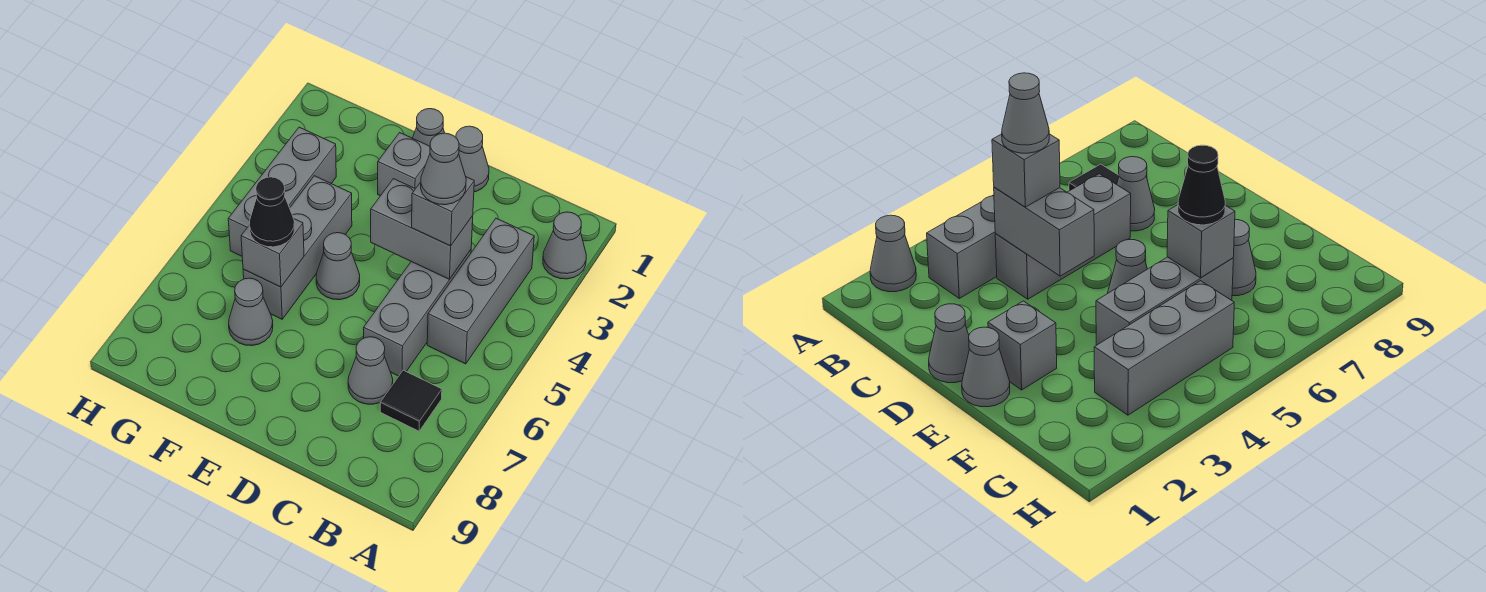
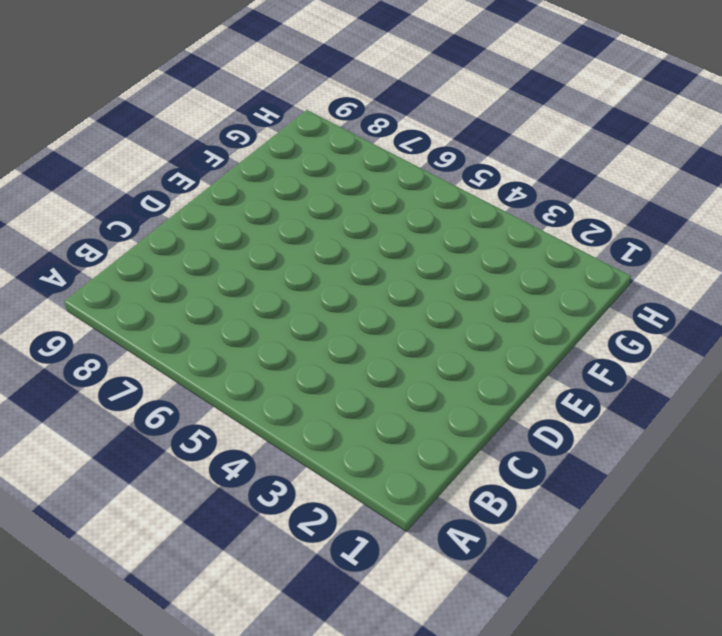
none -> grey 1x1 cone [543,212,586,279]
none -> grey 1x3 brick [427,218,534,364]
none -> black 1x1 tile [380,370,442,431]

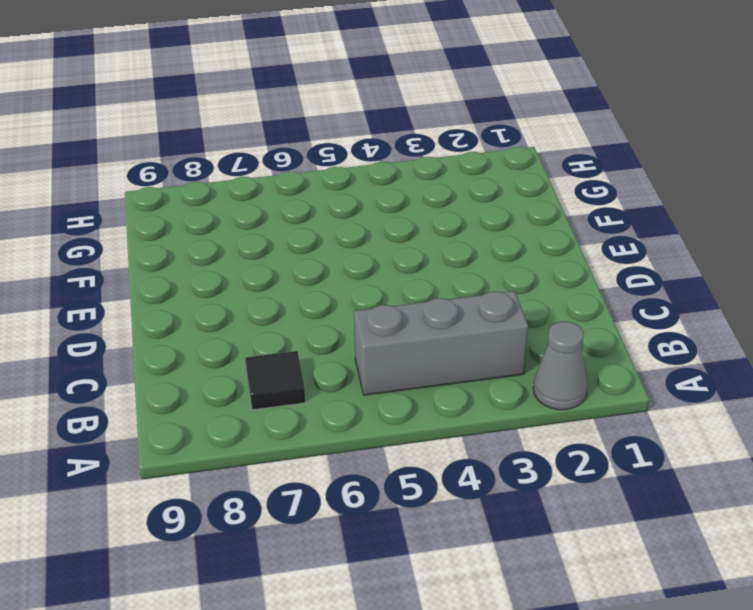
none -> grey 1x3 brick [364,250,471,376]
none -> grey 1x1 cone [348,337,393,404]
none -> grey 1x1 cone [456,126,489,192]

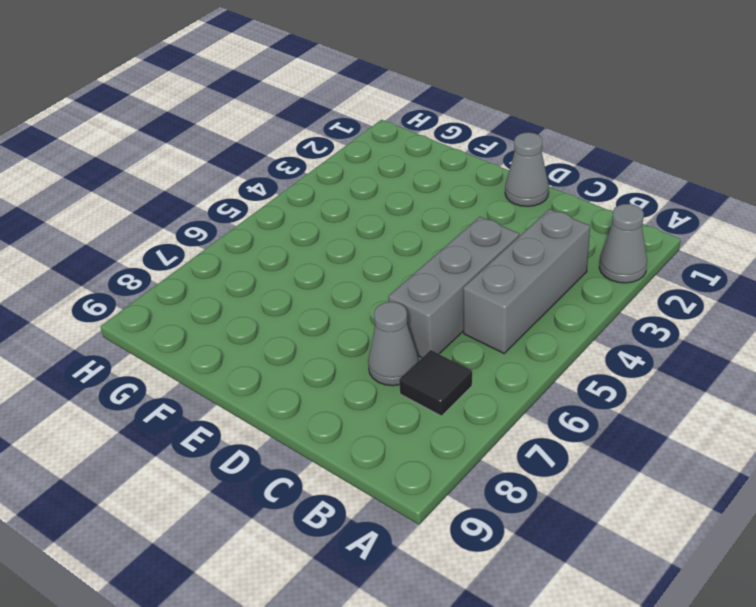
none -> grey 1x1 cone [413,109,445,146]
none -> grey 1x1 brick [378,133,430,196]
none -> grey 1x1 cone [316,233,360,300]

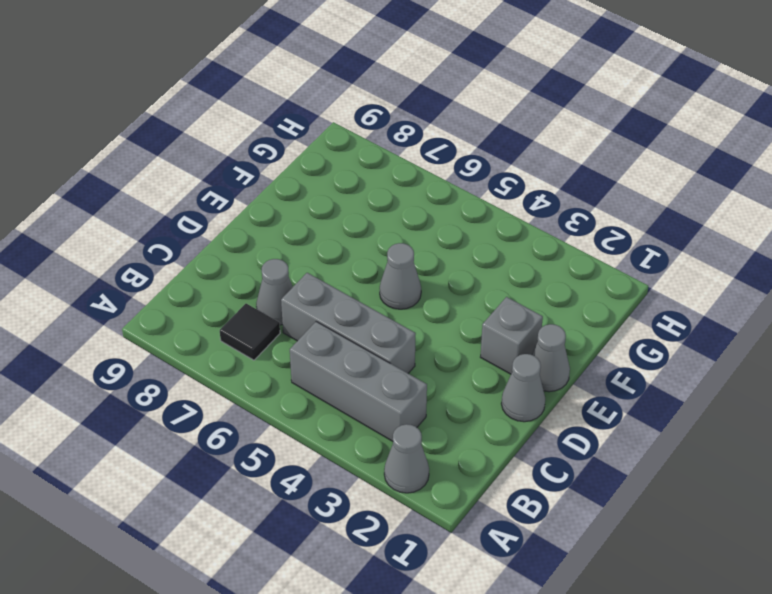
none -> grey 1x3 brick [243,176,352,319]
none -> grey 1x1 cone [229,278,273,346]
none -> grey 1x3 brick [228,127,336,256]

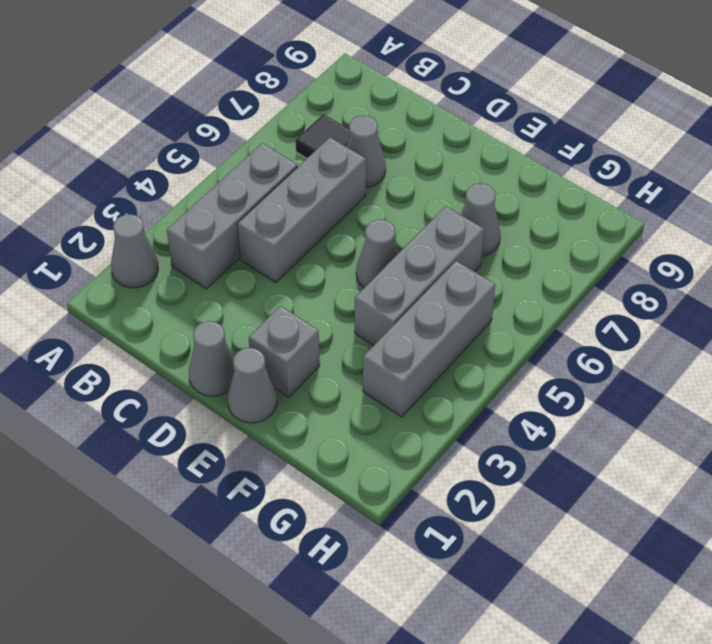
none -> grey 1x2 brick [371,179,473,279]
none -> grey 1x1 brick [241,219,304,287]
none -> grey 1x1 brick [412,177,474,246]

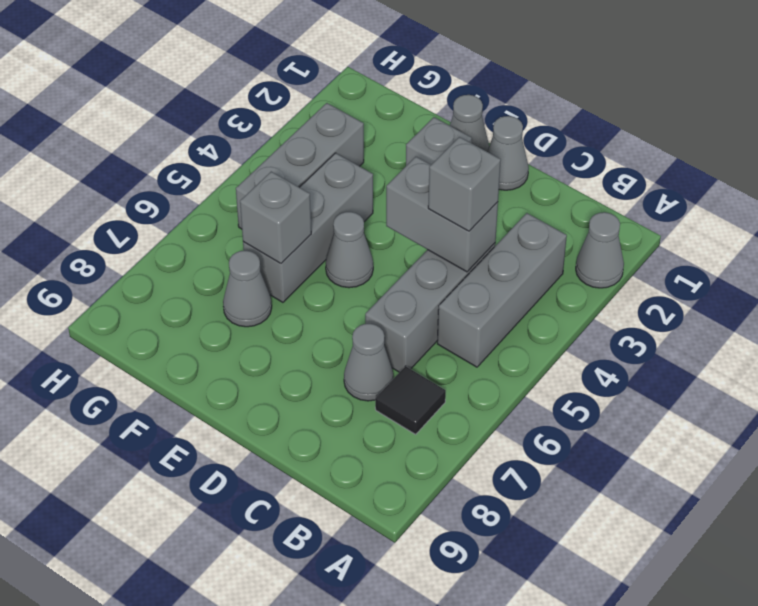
none -> black 1x1 cone [249,177,295,247]
none -> grey 1x1 cone [421,133,466,205]

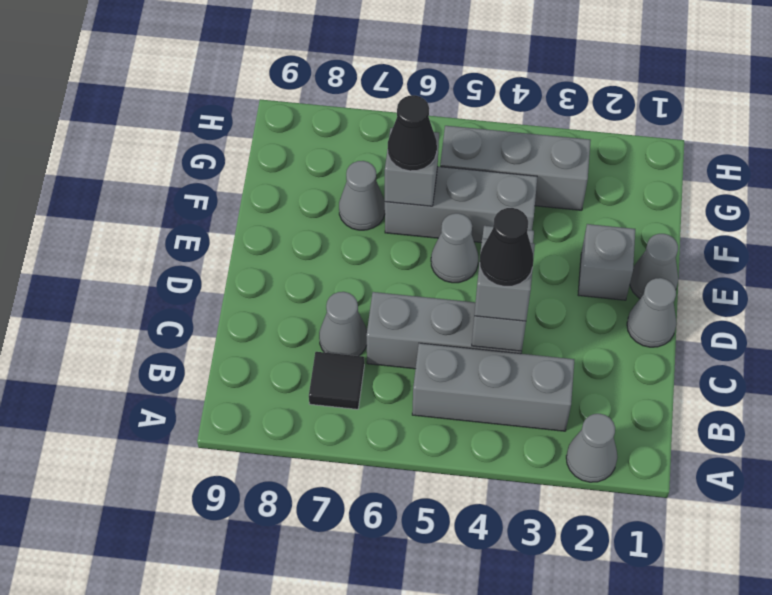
black 1x1 cone [480,208,534,286] -> grey 1x1 cone [421,133,466,205]

